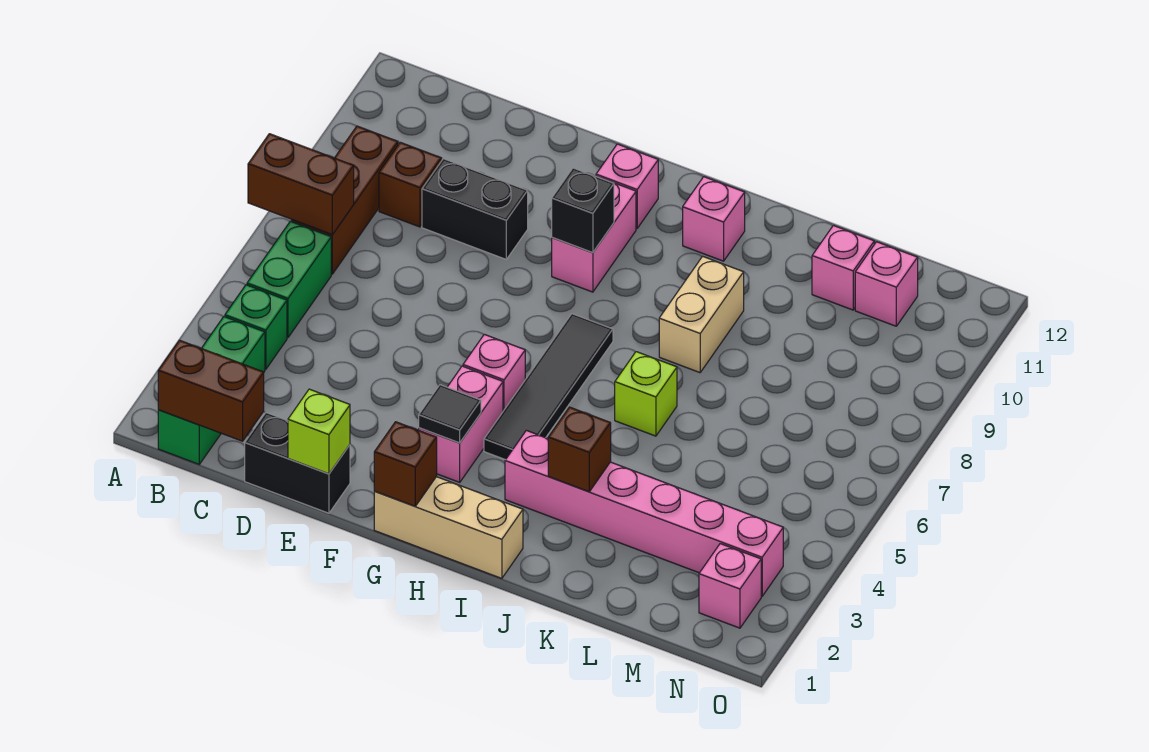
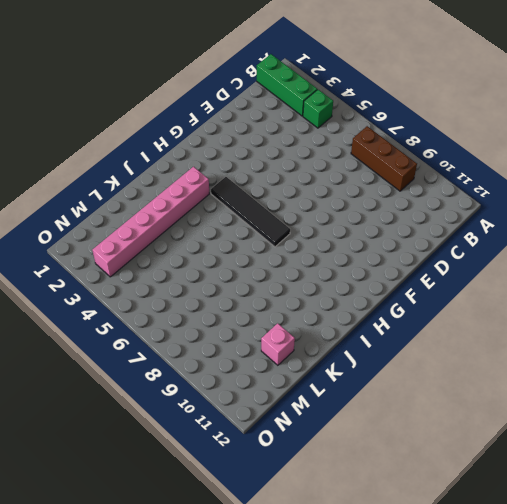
none -> green 1x2 brick [247,221,331,337]
none -> brown 1x1 brick [379,142,441,227]
none -> black 1x2 brick [245,413,350,513]

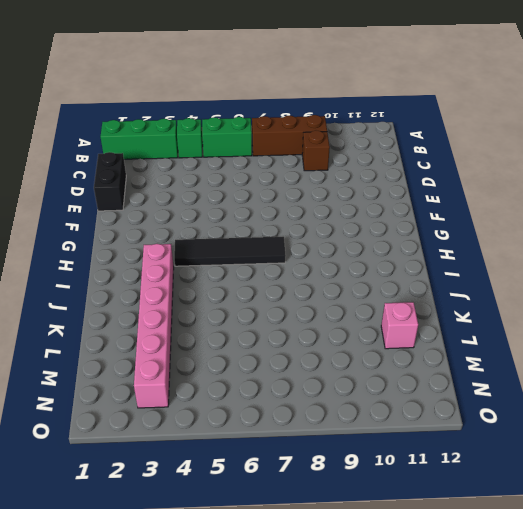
none -> black 1x2 brick [422,159,528,259]
none -> tan 1x3 brick [374,477,523,578]
none -> pink 1x2 brick [419,366,503,482]

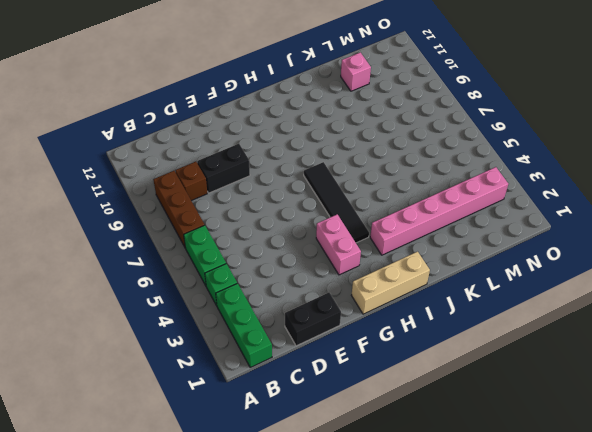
none -> pink 1x1 brick [463,334,525,411]
none -> pink 1x2 brick [552,176,636,292]
none -> pink 1x1 brick [596,144,658,229]

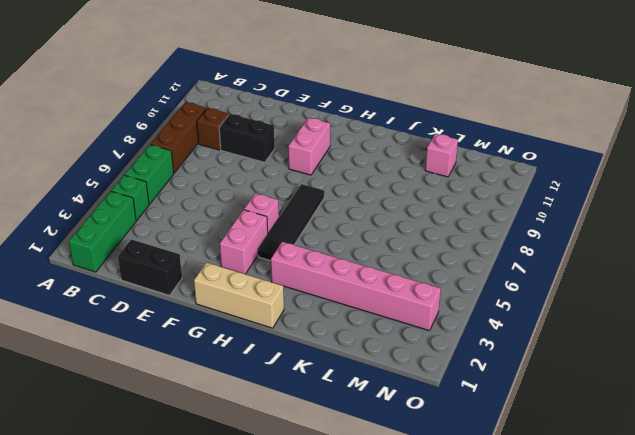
none -> pink 1x1 brick [596,144,658,229]
none -> pink 1x1 brick [683,177,745,261]
none -> lime 1x1 brick [615,352,677,436]

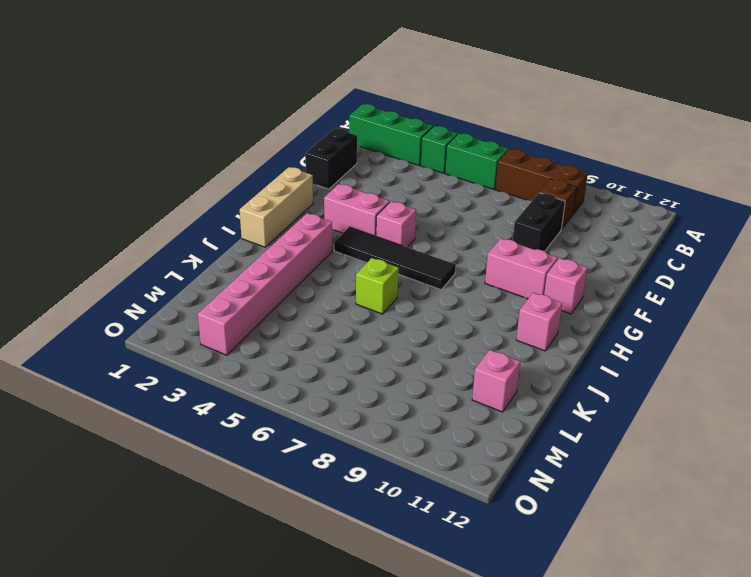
none -> tan 1x2 brick [659,256,744,373]
none -> pink 1x1 brick [855,242,918,326]
none -> pink 1x1 brick [699,544,761,628]

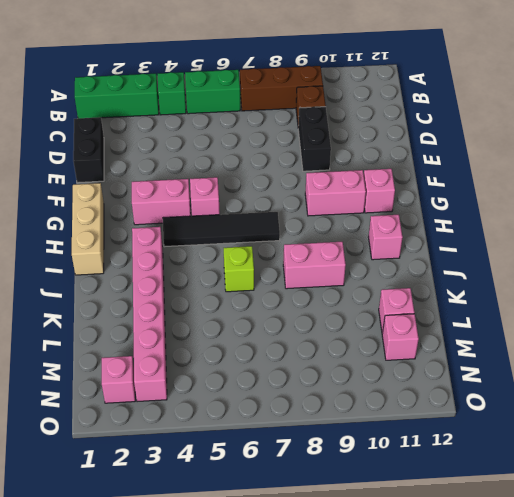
pink 1x2 brick [283,242,346,289] -> tan 1x2 brick [659,256,744,373]
none -> brown 1x2 brick [248,134,354,235]
none -> brown 1x2 brick [158,340,264,441]
none -> lime 1x1 brick [288,389,350,474]

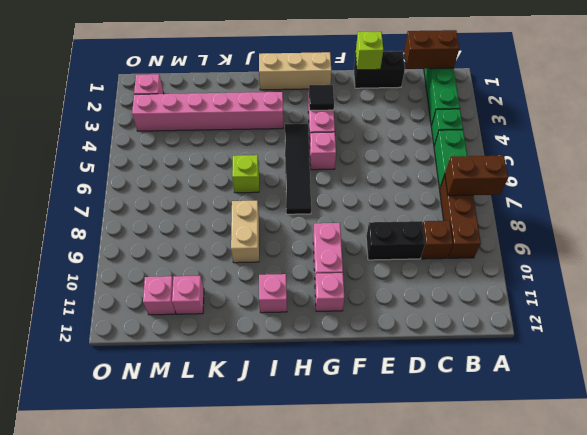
none -> brown 1x1 brick [374,422,437,506]
none -> black 1x1 brick [552,168,614,253]
none -> brown 1x1 brick [548,407,611,492]

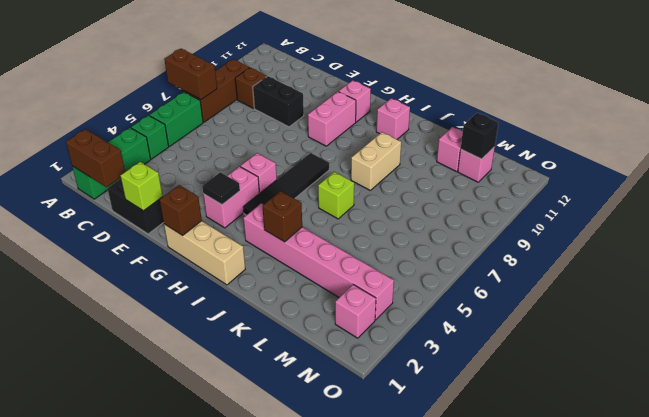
black 1x1 brick [461,113,498,159] -> black 1x1 brick moved to [552,168,614,253]

